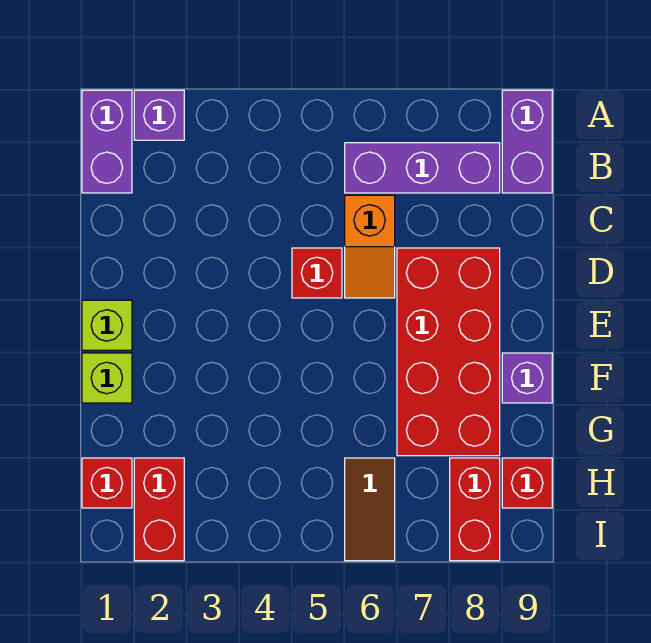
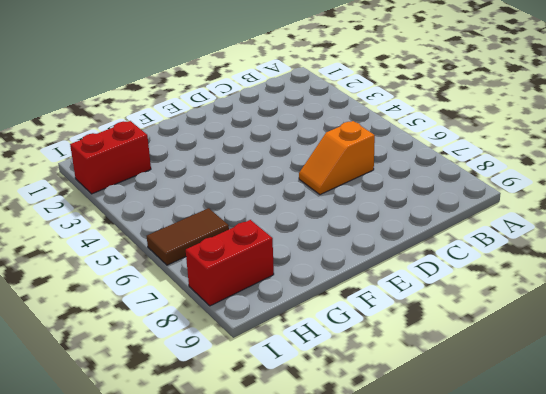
none -> purple 1x2 brick [82,90,132,193]
none -> purple 1x1 brick [134,90,184,140]
none -> purple 1x2 brick [502,90,552,193]

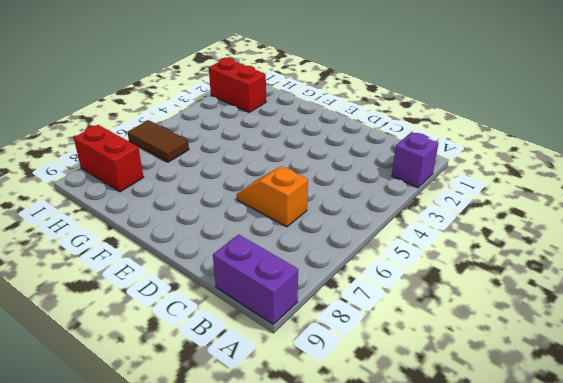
none -> purple 1x2 brick [82,90,132,193]
none -> purple 1x3 brick [345,143,500,193]
none -> red 1x1 brick [292,248,342,298]

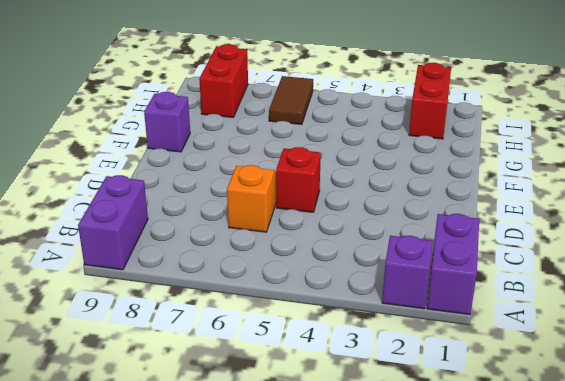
none -> purple 1x3 brick [345,143,500,193]
none -> red 2x4 brick [397,248,500,456]
none -> lime 1x1 brick [82,300,132,350]

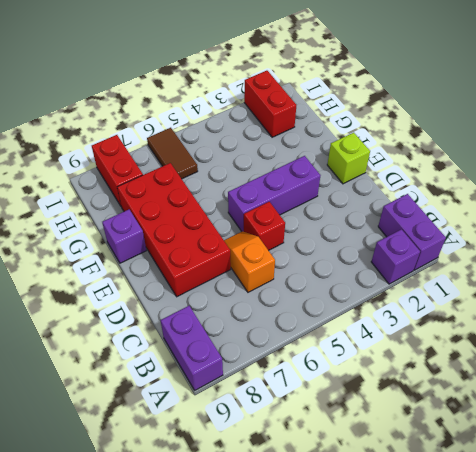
purple 1x3 brick [228,156,320,232] -> purple 1x3 brick moved to [345,143,500,193]
none -> lime 1x1 brick [82,353,132,403]
none -> red 1x1 brick [82,458,132,508]
none -> red 1x1 brick [502,458,552,508]

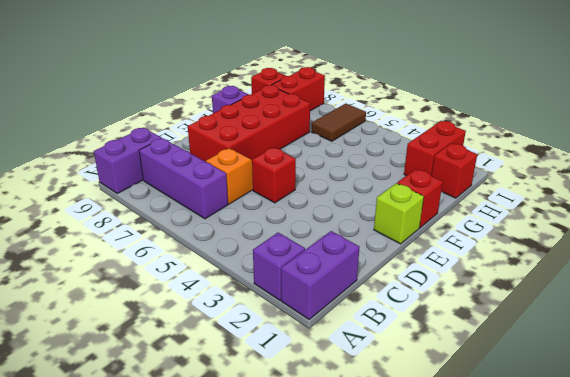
red 1x1 brick [397,169,443,228] -> lime 1x1 brick [82,353,132,403]

